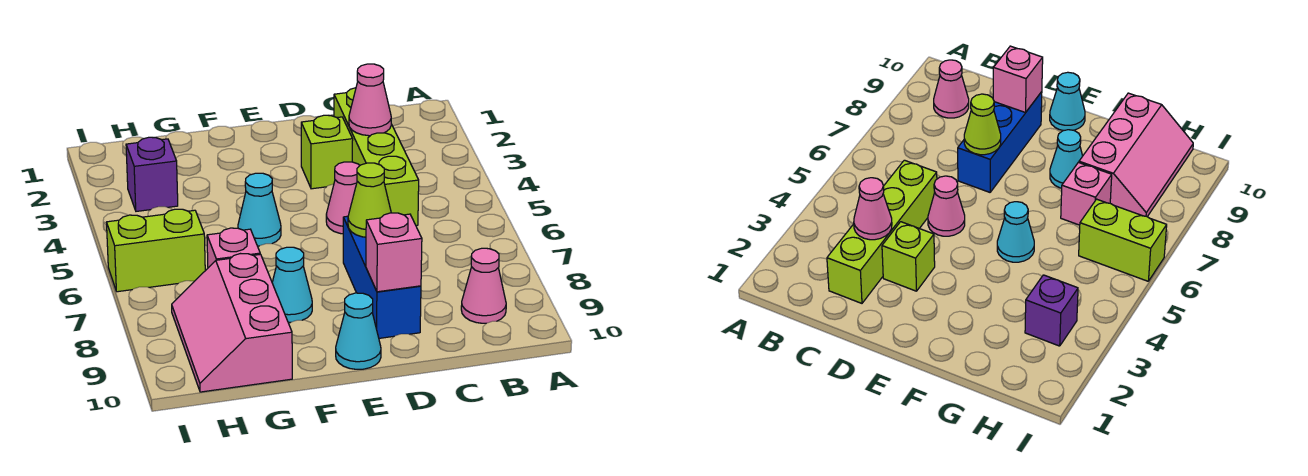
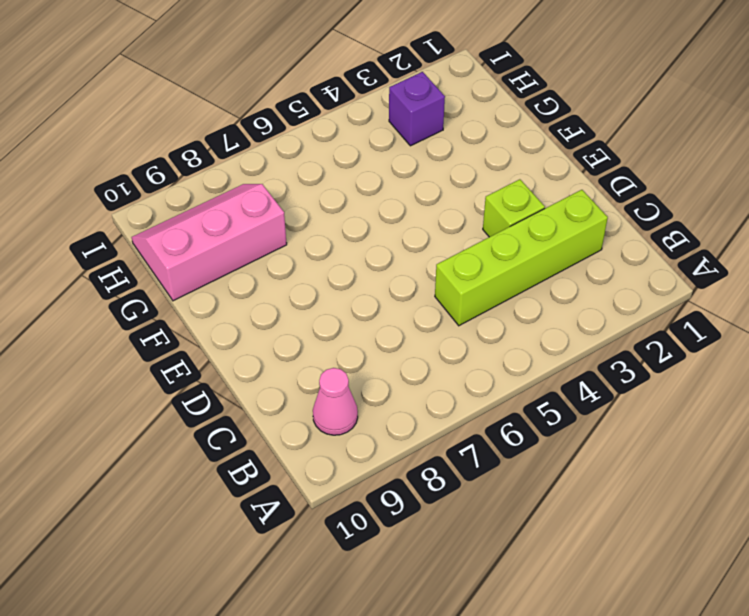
none -> pink 1x1 cone [326,162,360,234]
none -> blue 1x3 brick [343,216,421,338]
none -> cyan 1x1 cone [336,293,381,369]

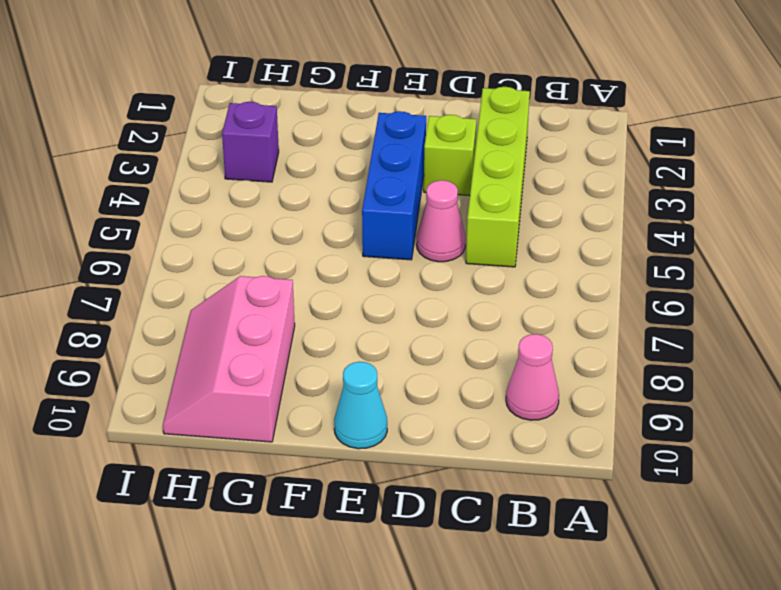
blue 1x3 brick [362,111,426,260] -> blue 1x3 brick moved to [343,216,421,338]
none -> cyan 1x1 cone [238,173,281,246]
none -> cyan 1x1 cone [272,247,312,322]
none -> pink 1x1 brick [207,228,260,268]

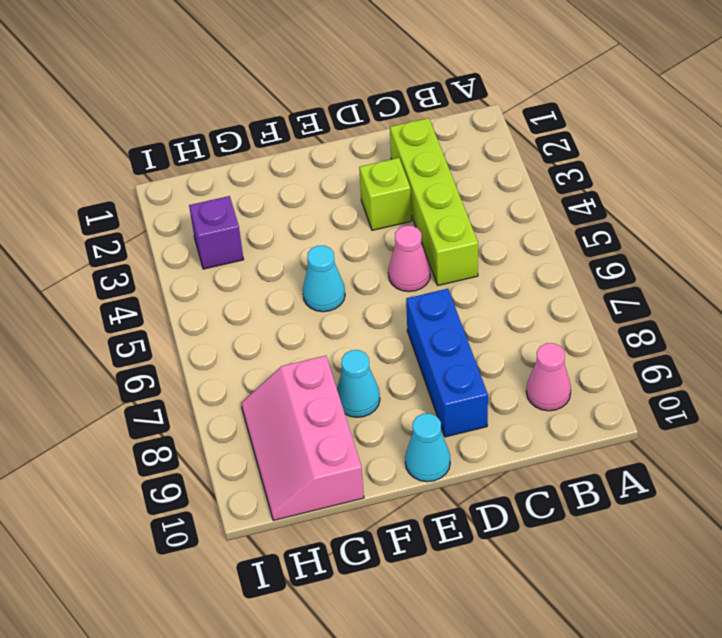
none -> pink 1x1 brick [207,228,260,268]
none -> lime 1x2 brick [107,209,205,292]
none -> pink 1x1 cone [349,64,391,136]

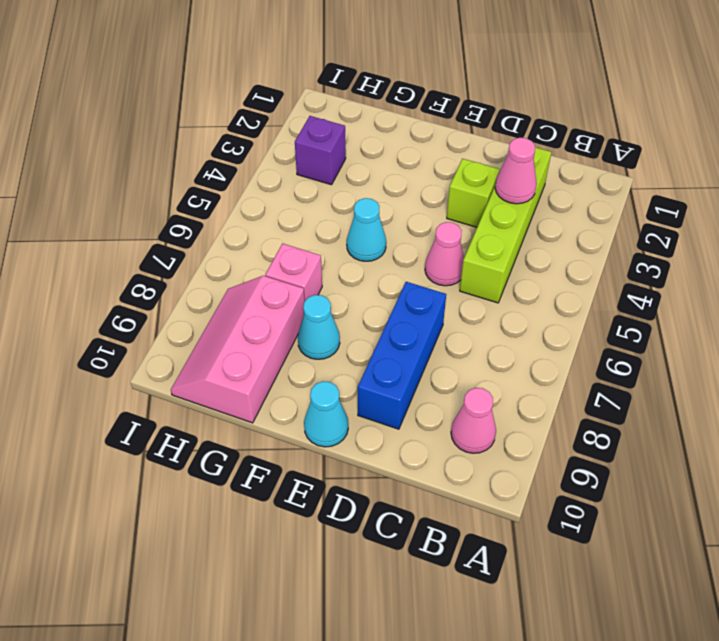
none -> lime 1x2 brick [107,209,205,292]
none -> lime 1x1 cone [348,163,391,237]
none -> pink 1x1 brick [366,213,422,292]

